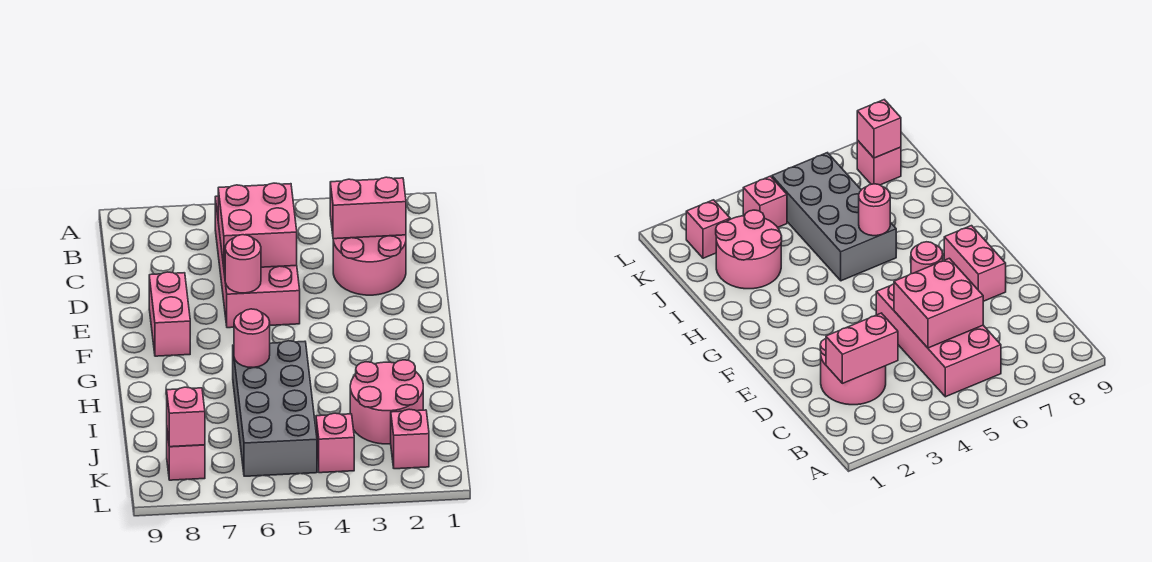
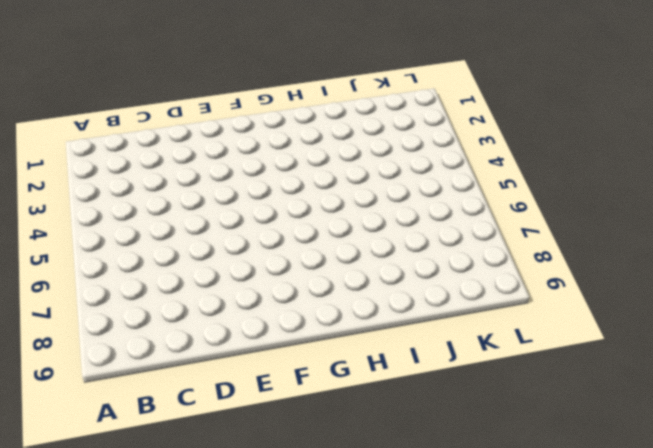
none -> pink 2x4 brick [215,196,300,328]
none -> pink 2x2 round brick [333,235,406,295]
none -> pink 1x2 brick [149,272,190,356]

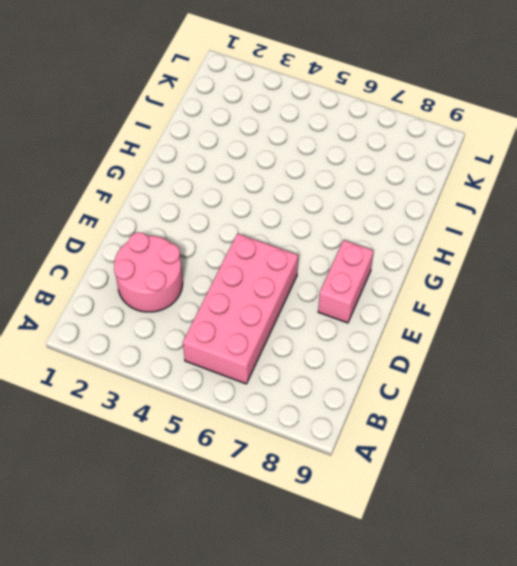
none -> grey 2x4 brick [233,341,317,476]
none -> pink 2x2 round brick [350,360,423,444]
none -> pink 1x1 brick [391,409,429,469]

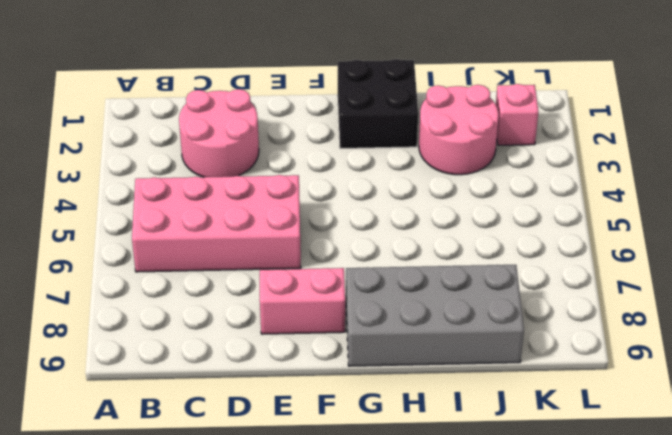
black 2x2 brick [338,59,418,148] -> none
grey 2x4 brick [346,265,524,366] -> grey 2x4 brick moved to [233,341,317,476]
none -> pink 1x1 brick [316,413,354,473]
none -> pink 1x1 brick [167,432,205,480]
none -> pink 1x2 brick [330,177,406,239]

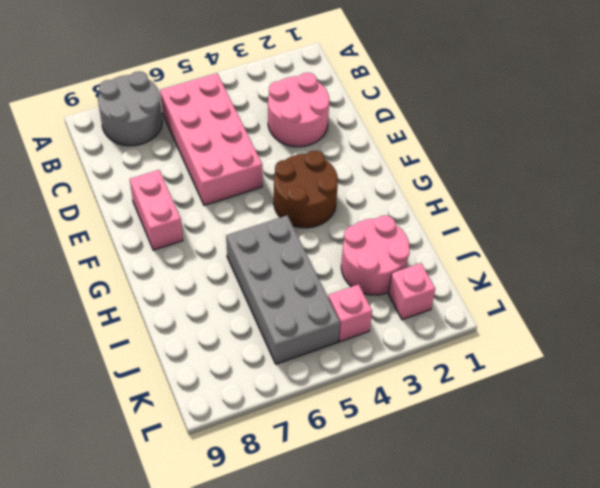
grey 2x2 round brick [98,71,162,146] -> none
brown 2x2 round brick [274,151,338,228] -> none
none -> pink 1x1 brick [167,432,205,480]
none -> pink 1x2 brick [330,177,406,239]
none -> pink 2x2 brick [218,183,297,269]

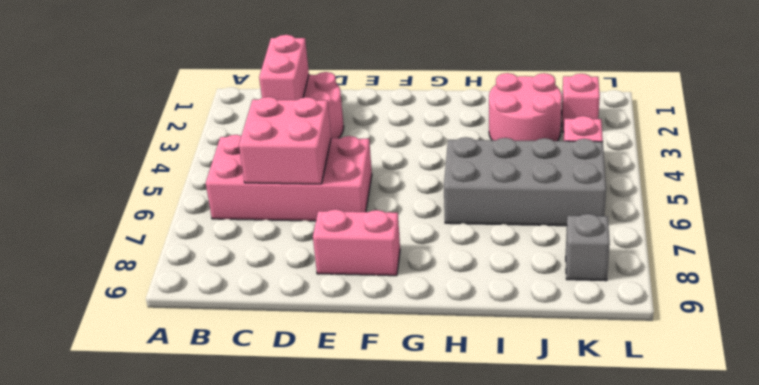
grey 1x1 brick [566,214,610,281] -> pink 1x1 brick [167,432,205,480]
none -> pink 1x1 round brick [225,235,261,293]
none -> pink 1x1 round brick [234,309,270,368]
none -> pink 1x1 brick [167,387,205,447]

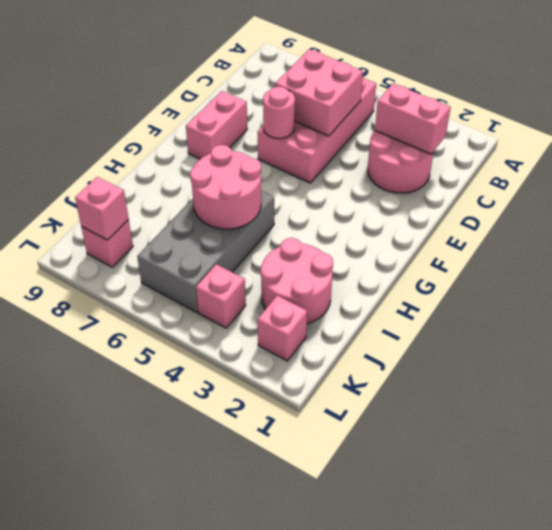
pink 2x2 round brick [190,145,261,229] -> pink 1x1 round brick [234,309,270,368]

